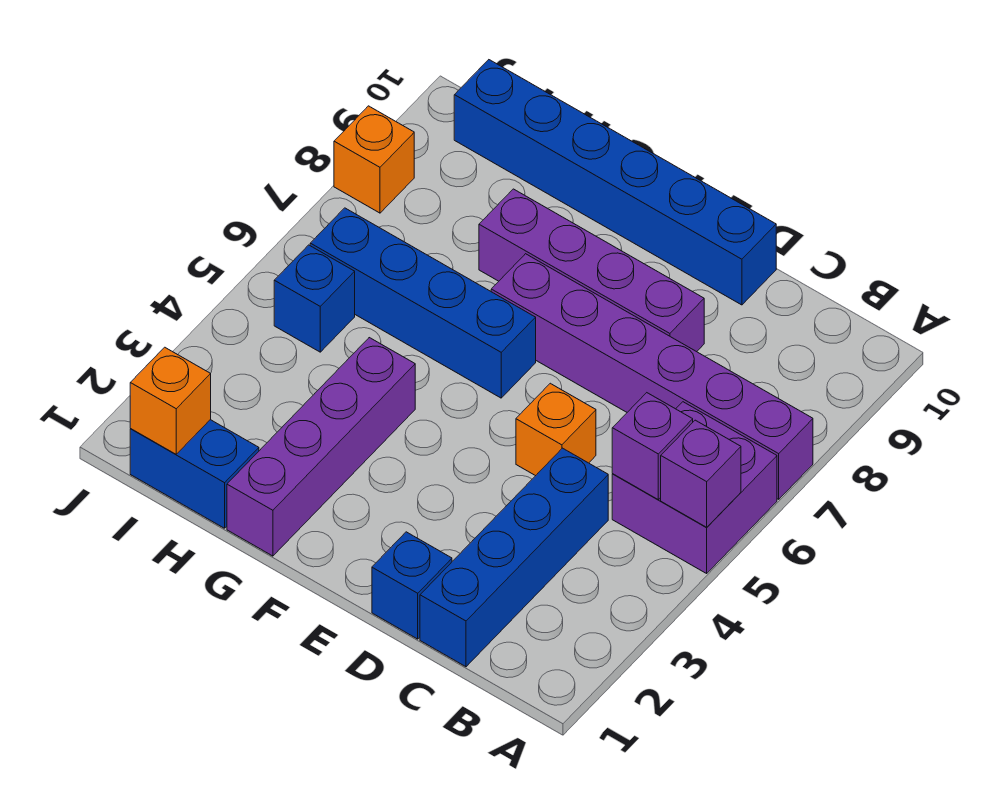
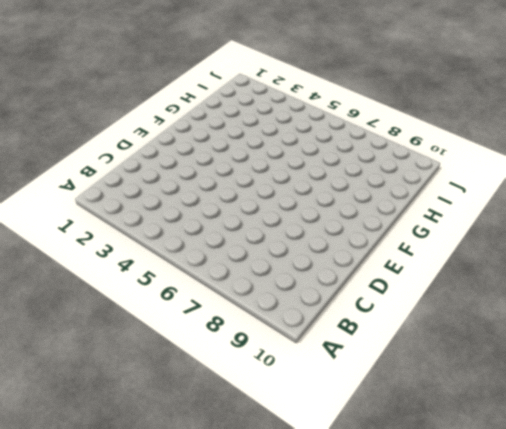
none -> purple 2x2 brick [612,402,777,573]
none -> purple 1x6 brick [491,254,813,499]
none -> blue 1x4 brick [420,448,608,667]

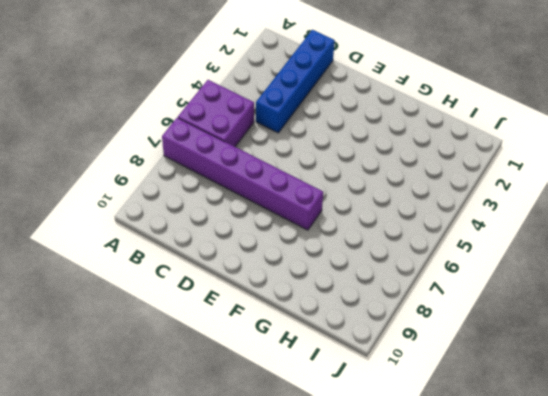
none -> blue 1x1 brick [372,532,452,639]
none -> orange 1x1 brick [516,383,596,476]
none -> purple 1x4 brick [479,189,704,352]

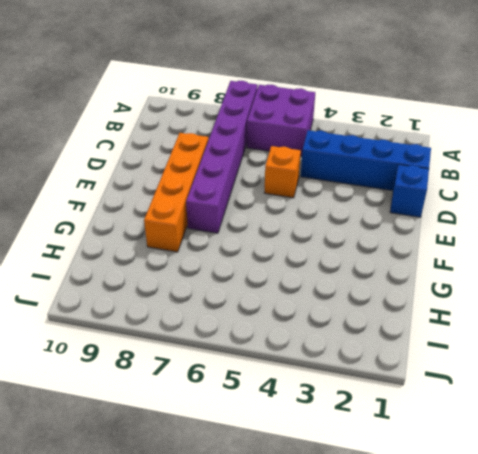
orange 1x4 brick [144,133,208,252] -> purple 1x4 brick [479,189,704,352]
none -> blue 1x6 brick [454,60,776,305]
none -> blue 1x4 brick [310,208,536,398]
none -> purple 1x4 brick [227,338,415,556]

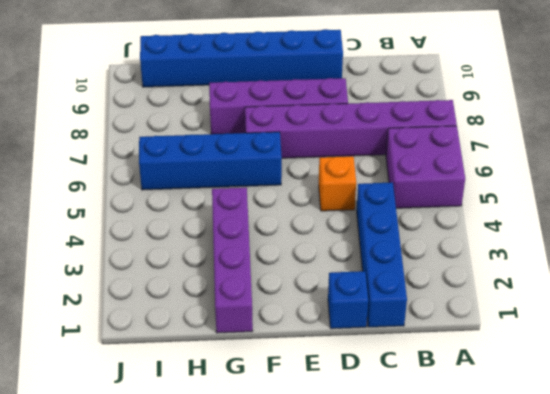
none -> blue 1x2 brick [130,420,259,528]
none -> blue 1x1 brick [274,245,355,352]
none -> orange 1x1 brick [334,106,414,213]

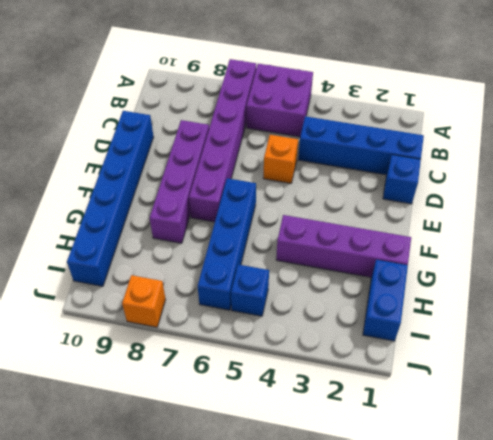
none -> purple 1x1 brick [661,420,741,527]
none -> purple 1x1 brick [612,393,693,500]
none -> orange 1x1 brick [130,347,211,454]

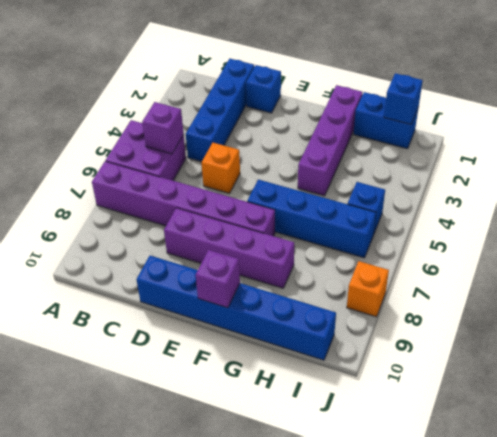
purple 1x1 brick [196,250,240,308] -> purple 1x1 brick moved to [661,420,741,527]
blue 1x1 brick [384,73,423,124] -> orange 1x1 brick [130,347,211,454]

